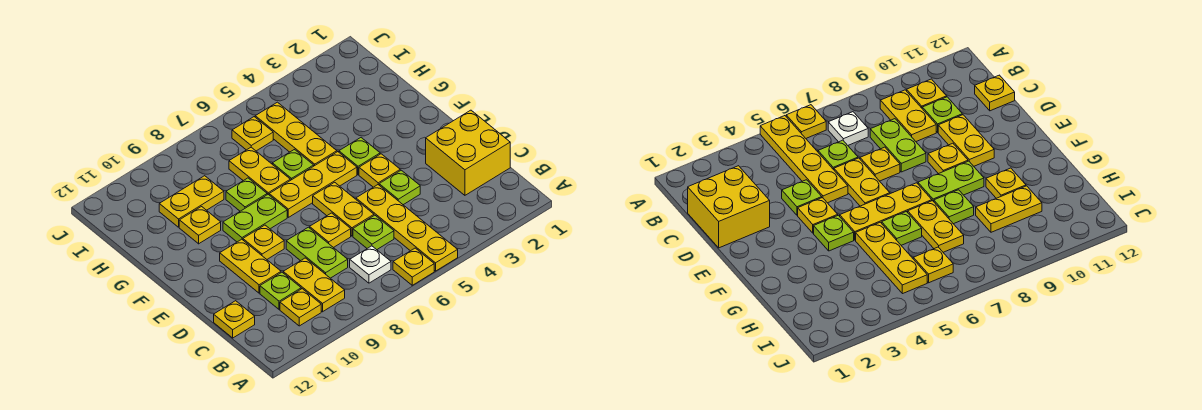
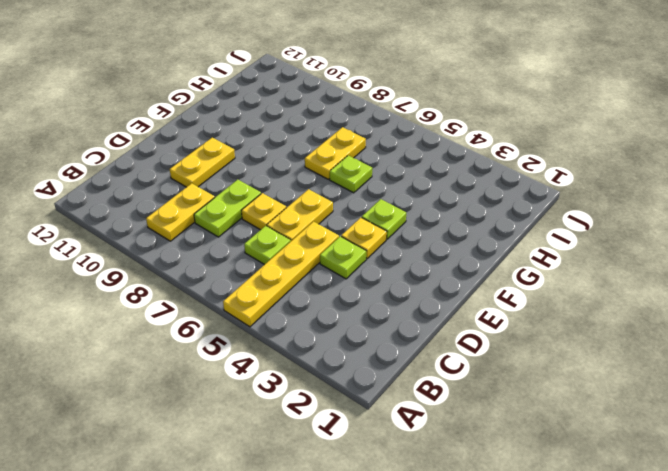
none -> yellow 1x1 plate [393,248,434,285]
none -> white 1x1 plate [350,246,391,283]
none -> yellow 1x1 plate [280,289,321,326]

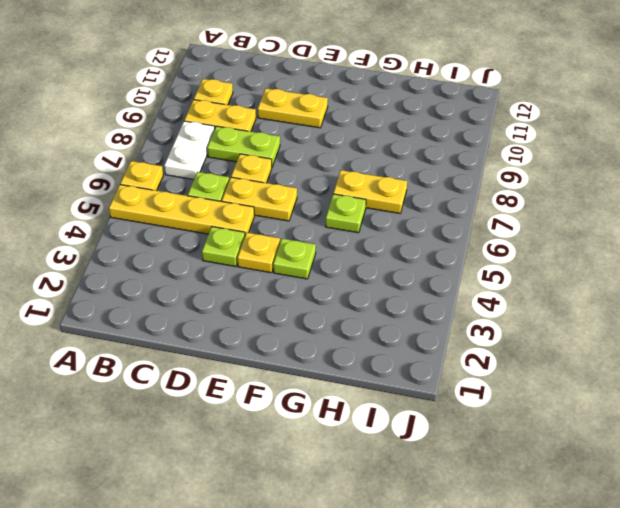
white 1x2 plate [164,121,215,179] -> white 1x1 plate [350,246,391,283]
none -> yellow 2x2 brick [426,110,510,195]
none -> lime 1x1 plate [260,272,301,310]
none -> yellow 1x1 plate [214,301,255,338]

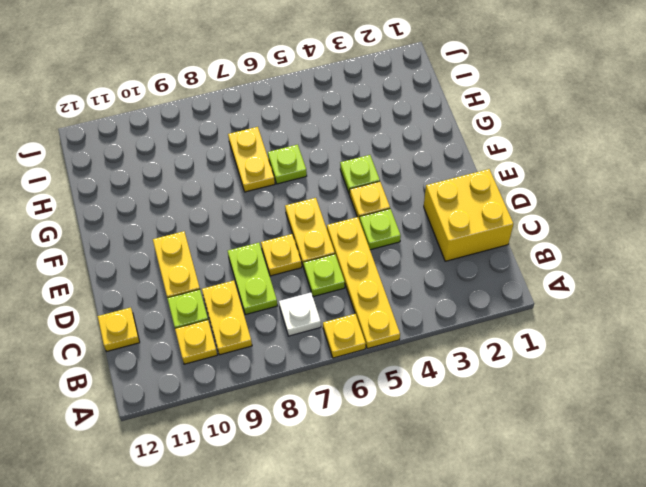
none -> yellow 1x1 plate [243,225,284,259]
none -> yellow 1x3 plate [269,152,357,217]
none -> lime 1x2 plate [223,195,287,242]

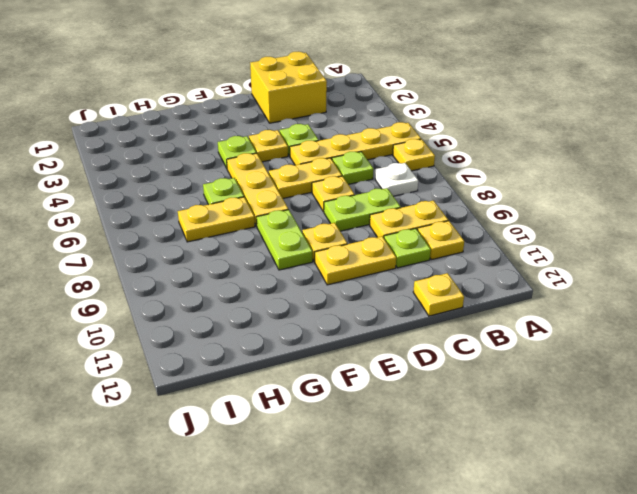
none -> yellow 1x3 plate [255,102,337,166]
none -> lime 1x1 plate [226,178,267,211]
none -> yellow 1x1 plate [179,207,221,244]

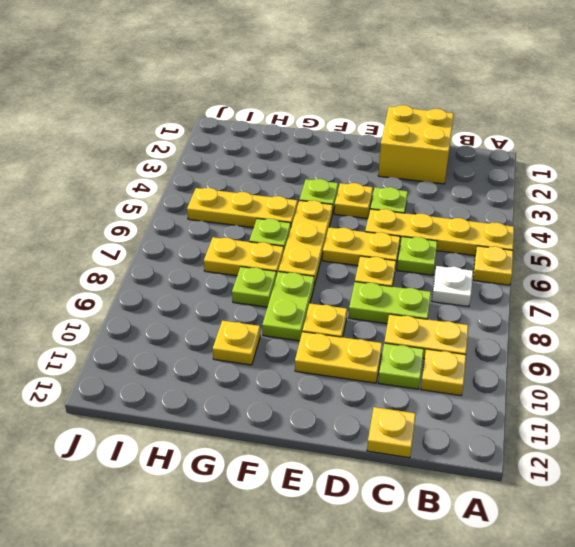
none -> yellow 1x2 plate [159,176,224,227]
none -> yellow 1x1 plate [232,117,273,151]

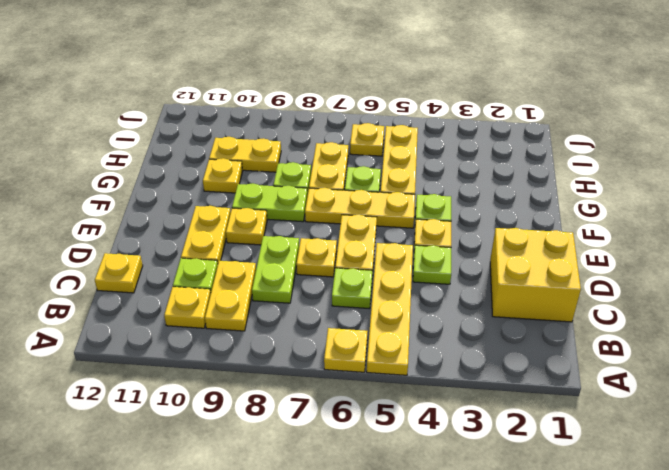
none -> white 1x1 plate [350,246,391,283]

